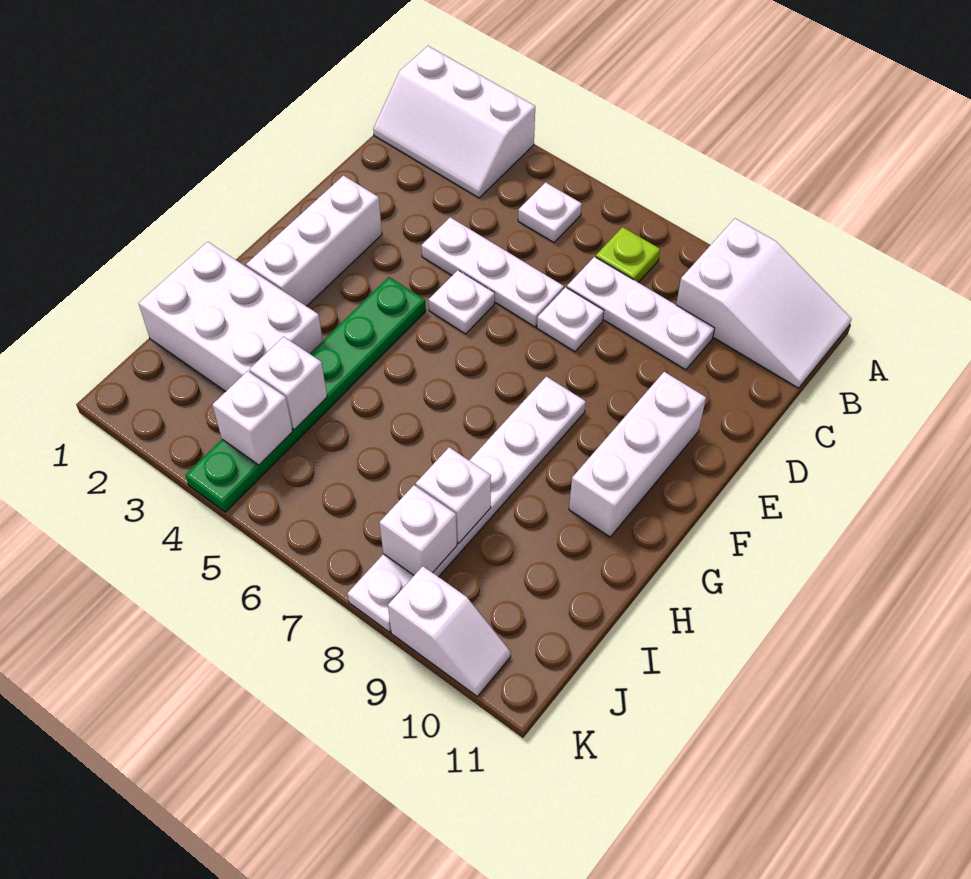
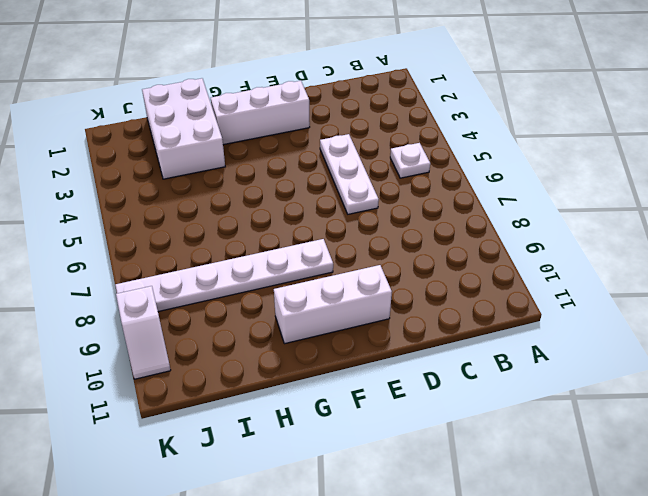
none -> white 2x3 slope [373,46,535,198]
none -> white 2x3 slope [676,218,851,388]
none -> lime 1x1 plate [596,227,660,283]

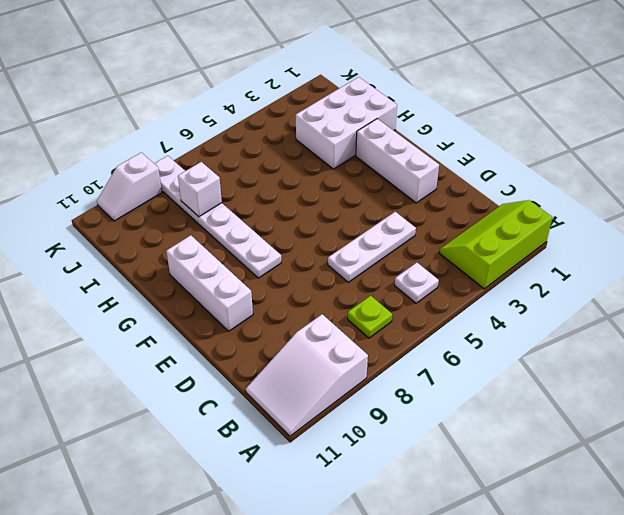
lime 2x3 slope [439,200,553,289] -> white 2x3 slope [373,46,535,198]
none -> white 1x3 plate [567,257,715,370]
none -> white 1x1 plate [537,287,604,352]
none -> white 1x1 plate [429,270,495,334]

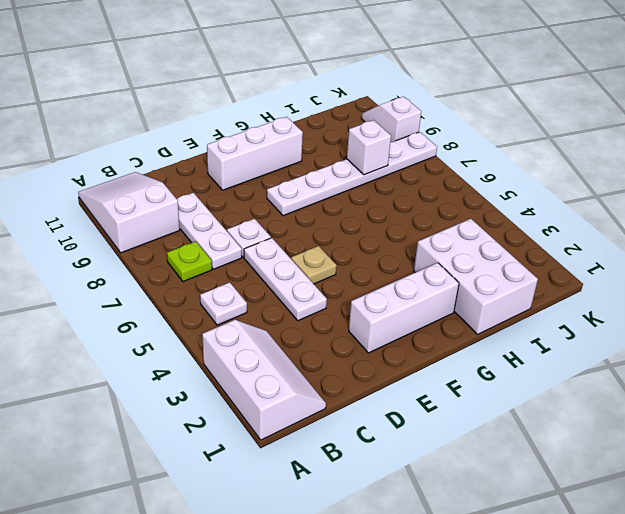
tan 1x1 plate [291,246,337,284] -> white 1x1 plate [429,270,495,334]
none -> green 1x6 plate [185,277,426,512]
none -> white 1x1 brick [249,337,327,430]
none -> white 1x1 brick [212,371,293,465]

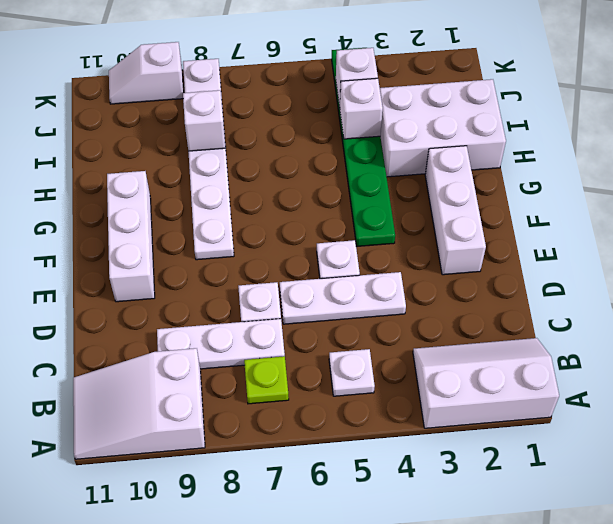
none -> white 1x1 brick [379,485,457,575]

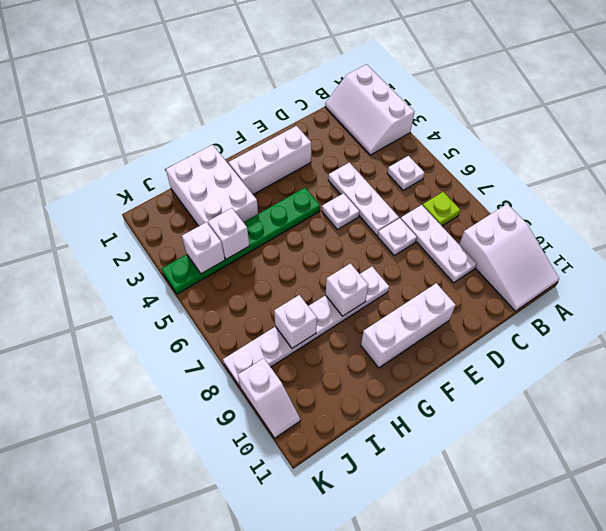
white 1x1 brick [326,264,368,316] -> white 1x1 brick moved to [379,485,457,575]

